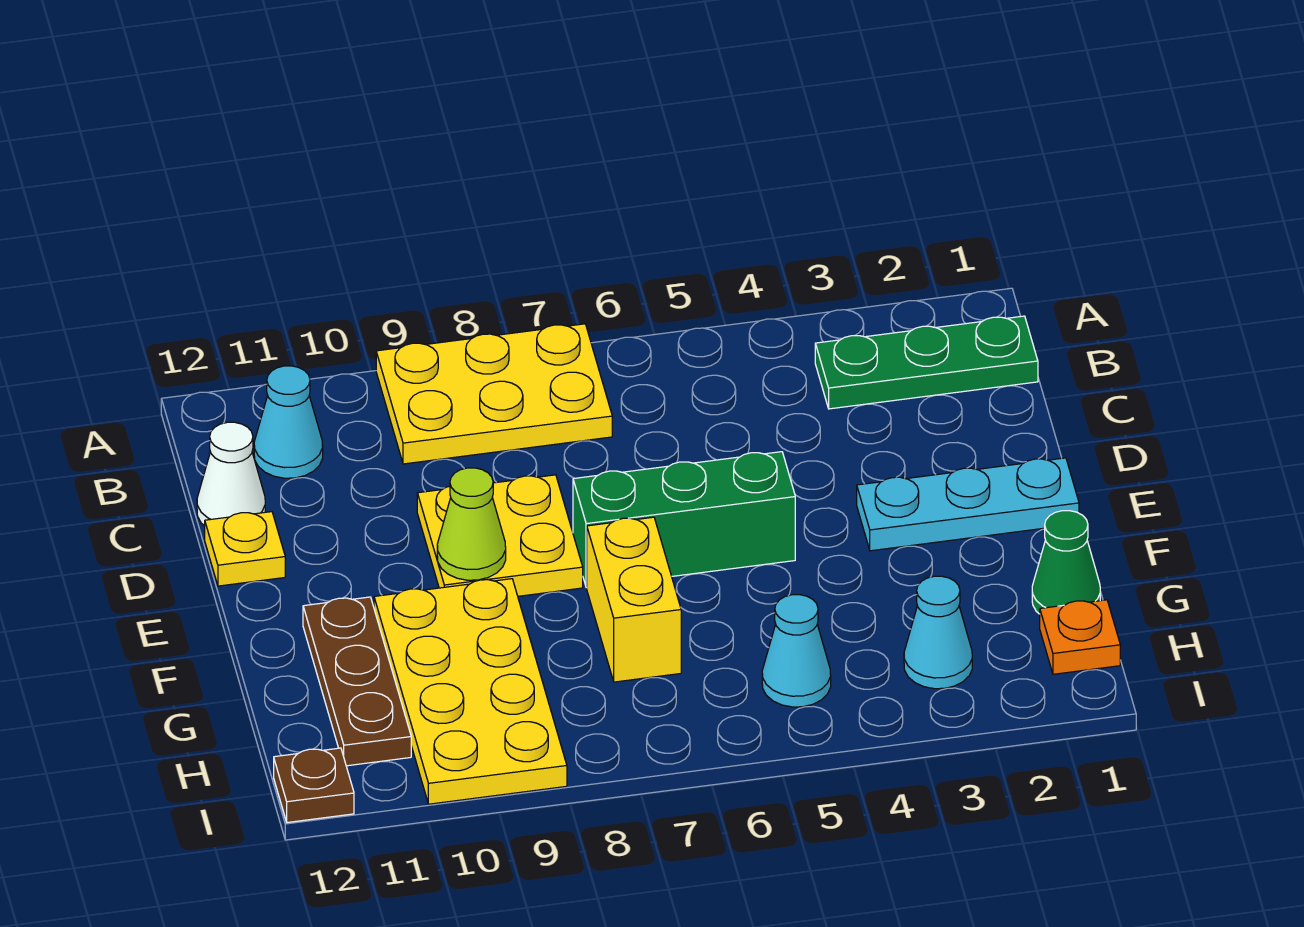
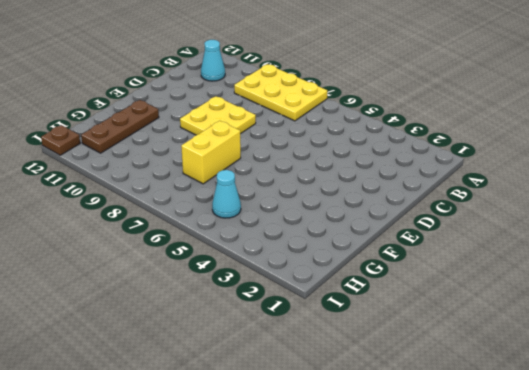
none -> green 1x3 plate [815,316,1038,409]
none -> white 1x1 cone [197,422,265,526]
none -> yellow 1x1 plate [205,512,285,586]

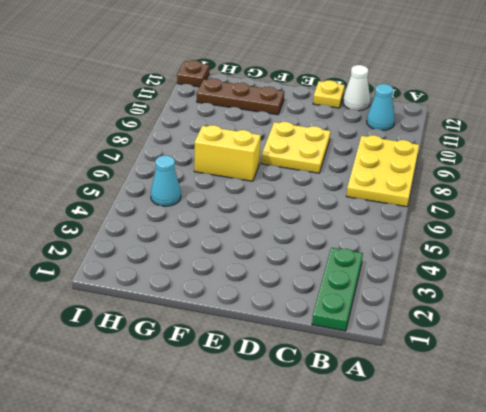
none -> cyan 1x3 plate [857,458,1079,551]
none -> green 1x3 brick [573,452,795,588]
none -> yellow 2x4 plate [374,579,567,804]

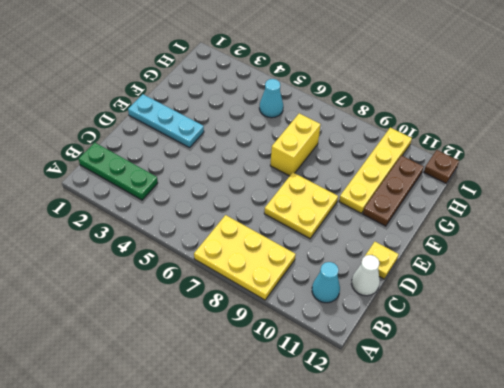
yellow 1x4 plate [339,128,412,213] -> yellow 2x4 plate [374,579,567,804]
none -> green 1x3 brick [573,452,795,588]
none -> green 1x1 cone [1032,511,1100,614]
none -> orange 1x1 plate [1040,600,1120,674]

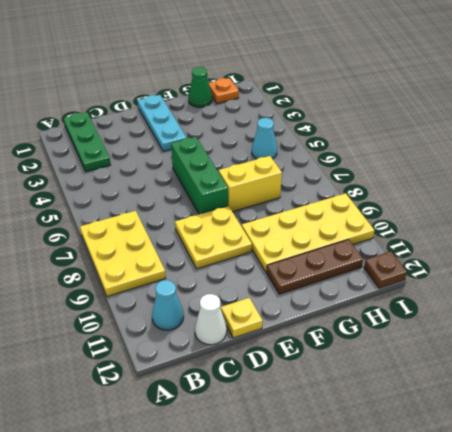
none -> cyan 1x1 cone [904,576,972,689]
none -> lime 1x1 cone [437,468,506,580]

